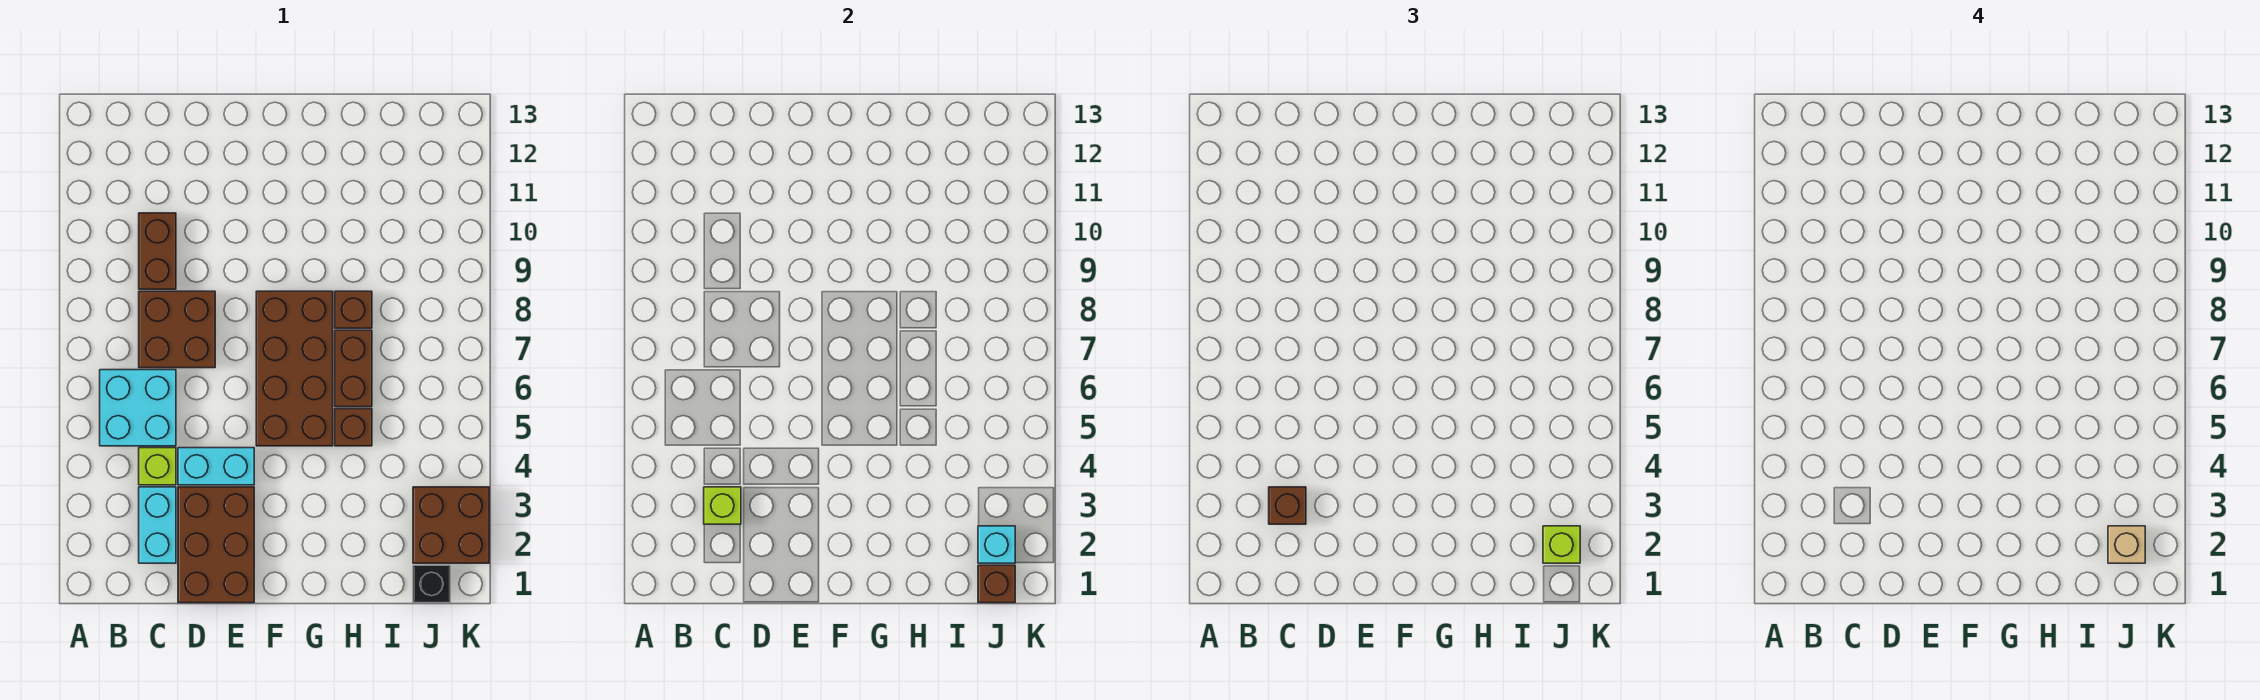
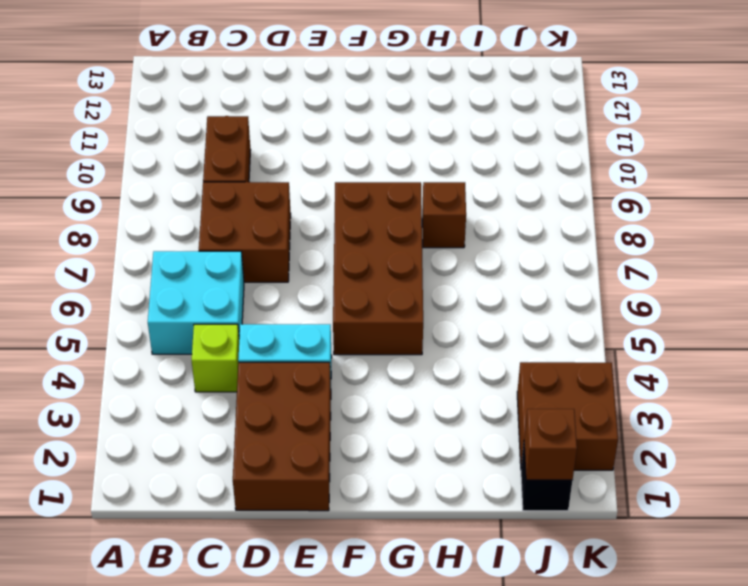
none -> cyan 1x2 brick [139,487,176,563]
none -> brown 1x1 brick [335,409,372,446]
none -> brown 1x2 brick [335,330,372,407]

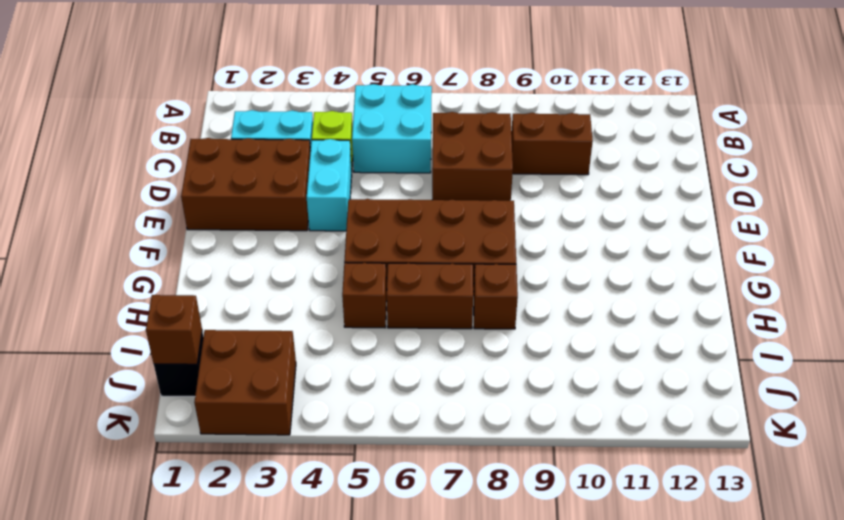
none -> lime 1x1 brick [704,487,741,524]
none -> cyan 1x1 brick [978,526,1015,563]
none -> brown 1x1 brick [1269,487,1306,524]

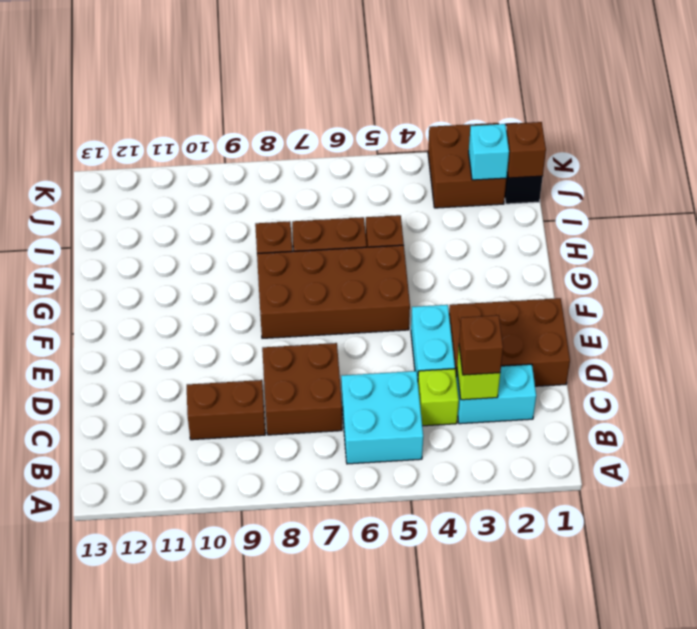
none -> lime 1x1 brick [1543,526,1580,563]
none -> tan 1x1 brick [2108,526,2145,563]

